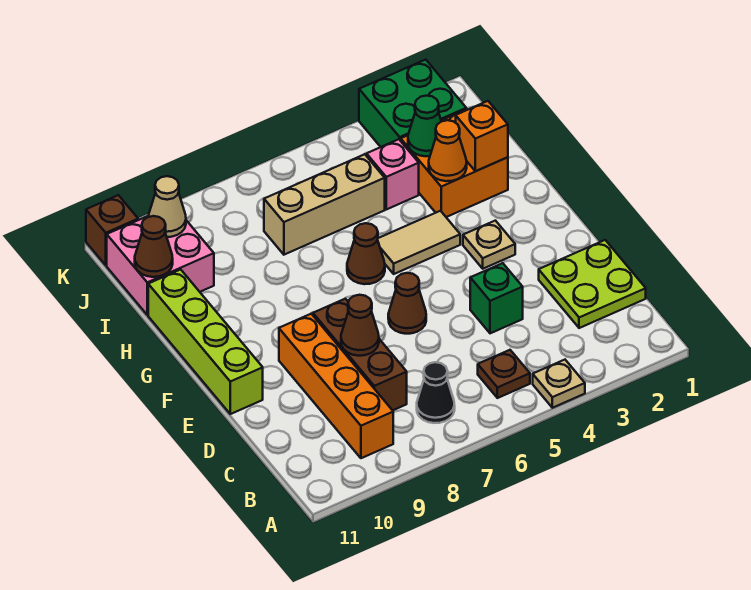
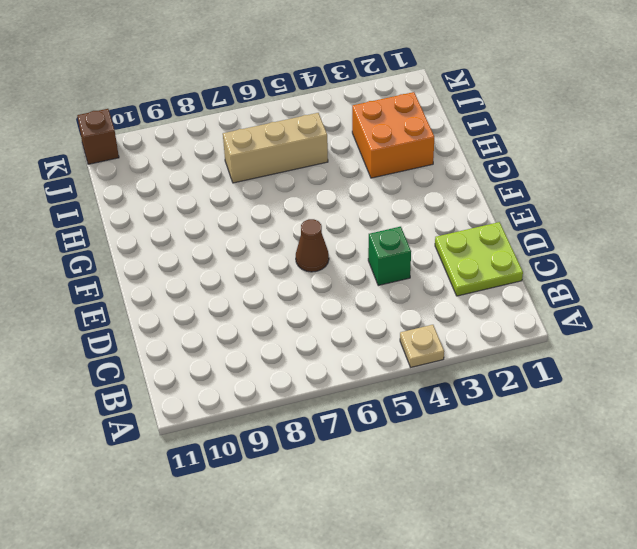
none -> brown 1x1 plate [478,350,530,398]
none -> black 1x1 cone [417,362,455,423]
none -> orange 1x4 brick [279,314,393,458]

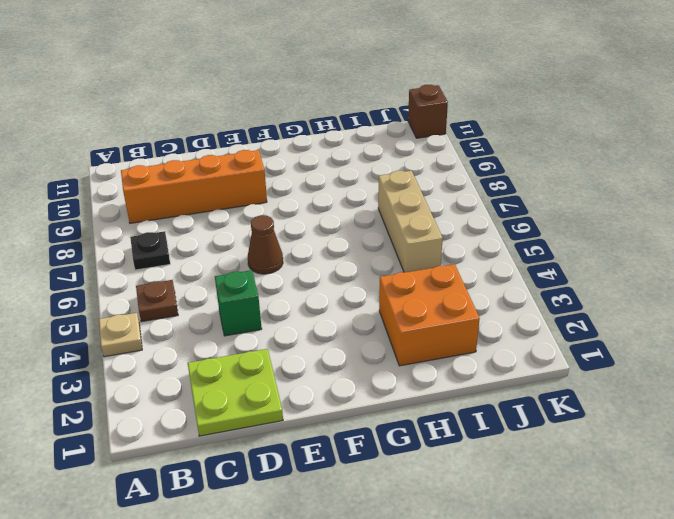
black 1x1 plate [130,231,170,270] -> black 1x1 cone [417,362,455,423]
none -> brown 1x3 brick [313,299,407,410]
none -> lime 1x4 brick [148,269,263,414]
none -> tan 1x1 plate [463,221,515,269]

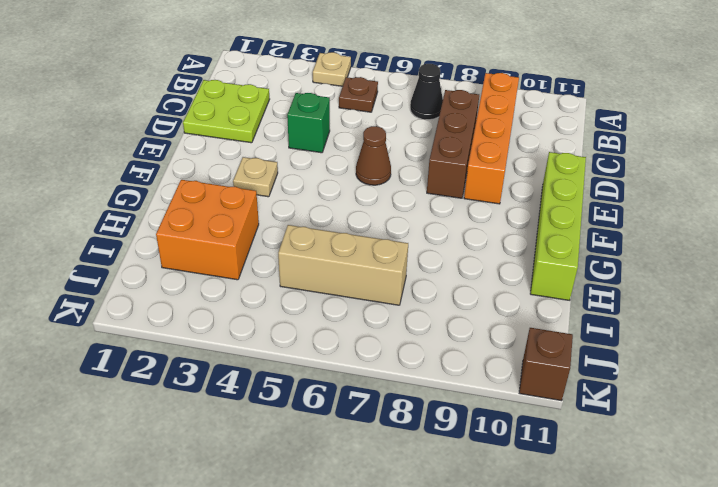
none -> tan 1x2 tile [377,211,460,274]
none -> brown 1x1 cone [347,223,385,284]
none -> pink 1x1 brick [367,139,419,209]

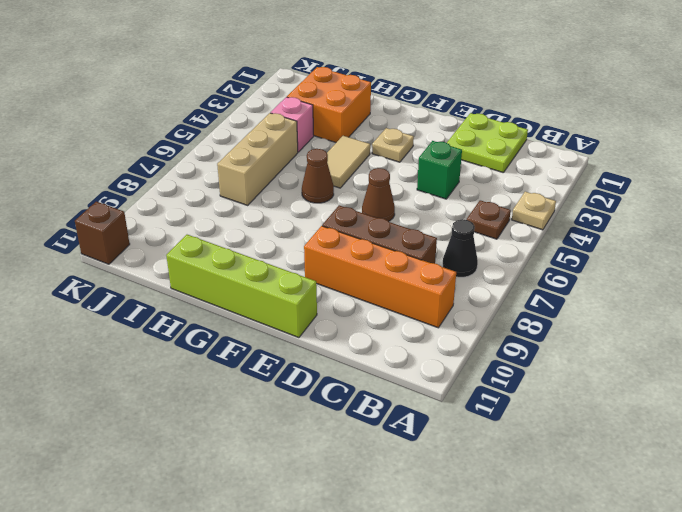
none -> pink 2x2 brick [107,216,214,315]
none -> green 2x2 brick [359,60,466,147]
none -> brown 1x1 cone [341,295,379,356]

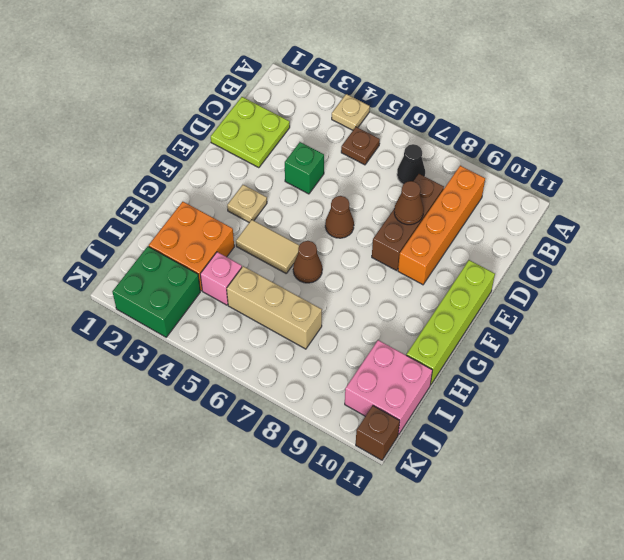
none -> orange 1x1 brick [456,101,508,171]
none -> orange 1x1 cone [429,120,467,181]
none -> green 1x1 cone [408,96,441,156]

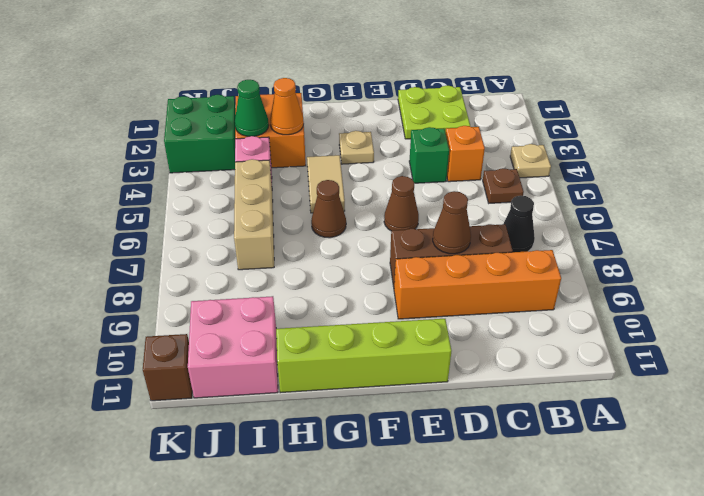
orange 1x1 brick [446,126,485,182] -> orange 1x1 brick moved to [456,101,508,171]
none -> brown 1x1 cone [135,216,173,277]
none -> tan 1x1 cone [148,176,186,237]

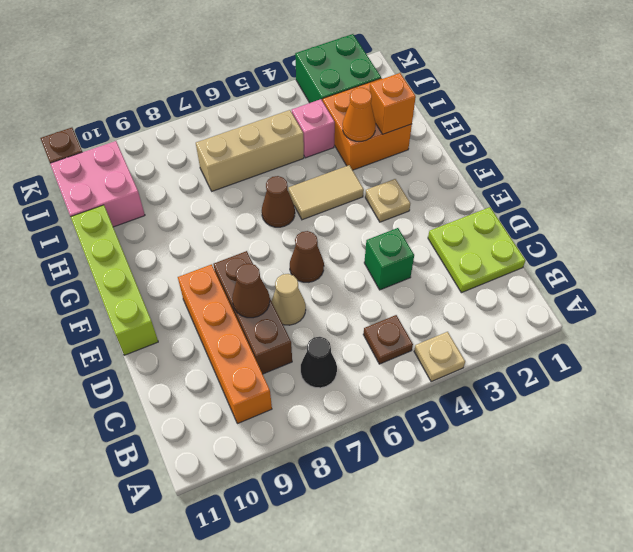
tan 1x1 cone [272,274,306,325] -> tan 1x1 cone moved to [148,176,186,237]
none -> green 1x1 cone [408,96,441,156]
none -> brown 1x1 cone [135,216,173,277]

